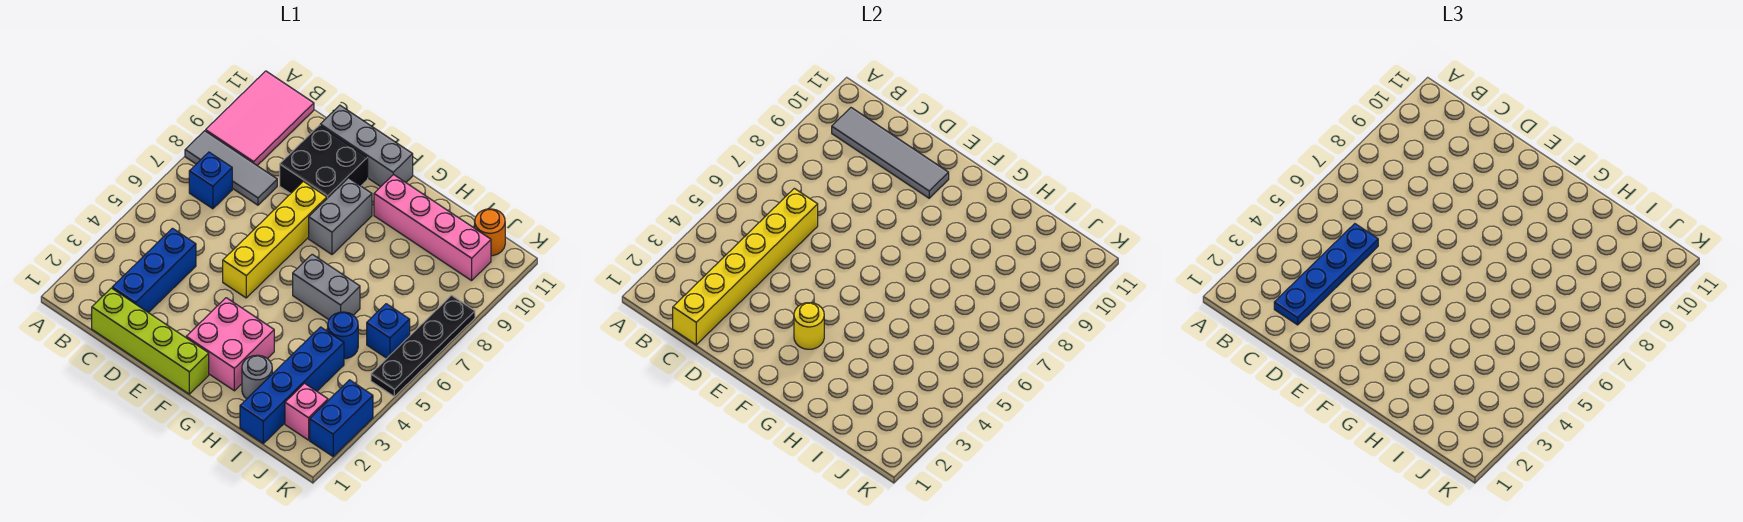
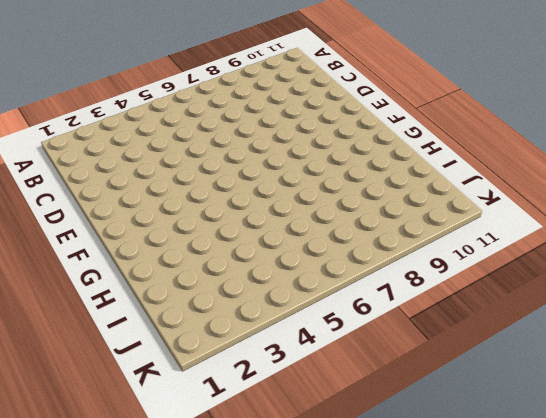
none -> grey 1x3 tile [185,131,277,205]
none -> pink 2x3 tile [206,71,314,165]
none -> blue 1x1 brick [189,152,232,209]

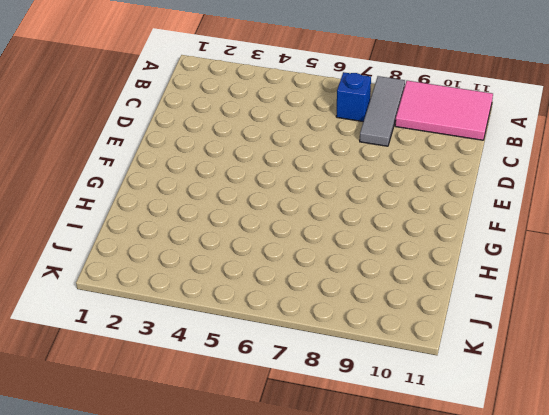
none -> lime 1x4 brick [92,288,209,394]
none -> blue 1x3 brick [112,228,196,313]
none -> black 2x2 brick [280,125,368,198]

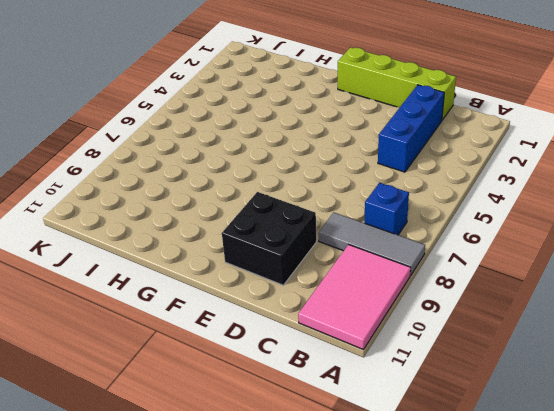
none -> grey 1x3 brick [320,105,413,187]
none -> yellow 1x4 brick [223,181,327,298]
none -> pink 2x2 brick [186,298,274,391]

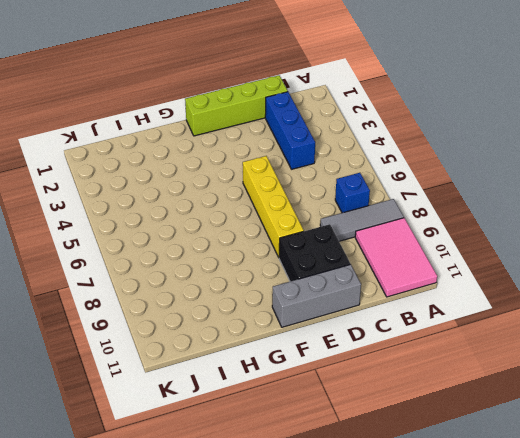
none -> pink 2x2 brick [186,298,274,391]
none -> grey 1x2 brick [309,178,372,254]
none -> grey 1x2 brick [293,254,360,320]

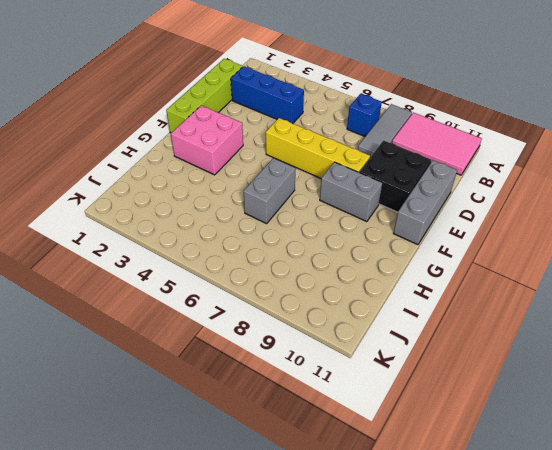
none -> pink 1x4 brick [374,174,491,281]
none -> grey 1x1 round brick [242,355,272,399]
none -> blue 1x4 brick [240,327,344,443]

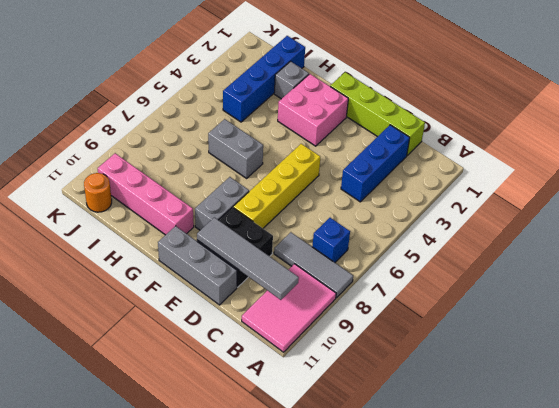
grey 1x1 brick [274,61,309,99] -> grey 1x1 round brick [242,355,272,399]
none -> blue 1x1 round brick [328,312,358,359]
none -> pink 1x1 brick [285,383,328,440]
none -> blue 1x1 brick [367,304,410,358]

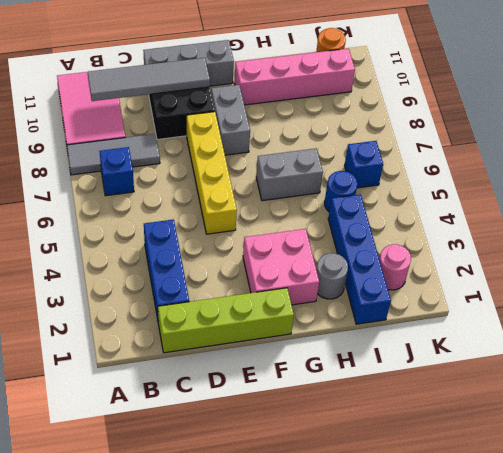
pink 1x1 round brick [379,244,411,290] -> pink 1x1 brick [285,383,328,440]
none -> blue 1x2 brick [310,380,373,456]
none -> black 1x4 plate [371,295,475,397]
none -> yellow 1x6 brick [673,188,818,345]

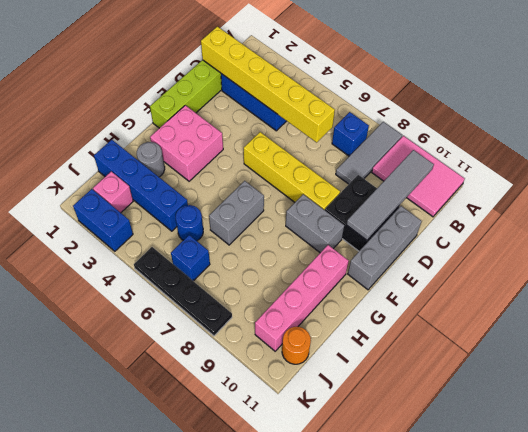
none -> yellow 1x1 round brick [794,303,824,349]
none -> blue 1x4 plate [1274,224,1378,325]

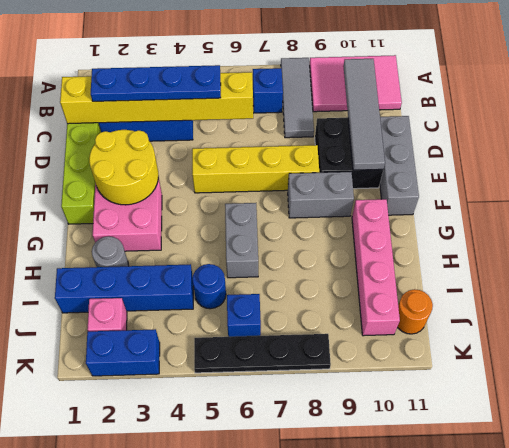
yellow 2x2 round brick [89,130,159,205] -> yellow 1x1 round brick [794,303,824,349]

